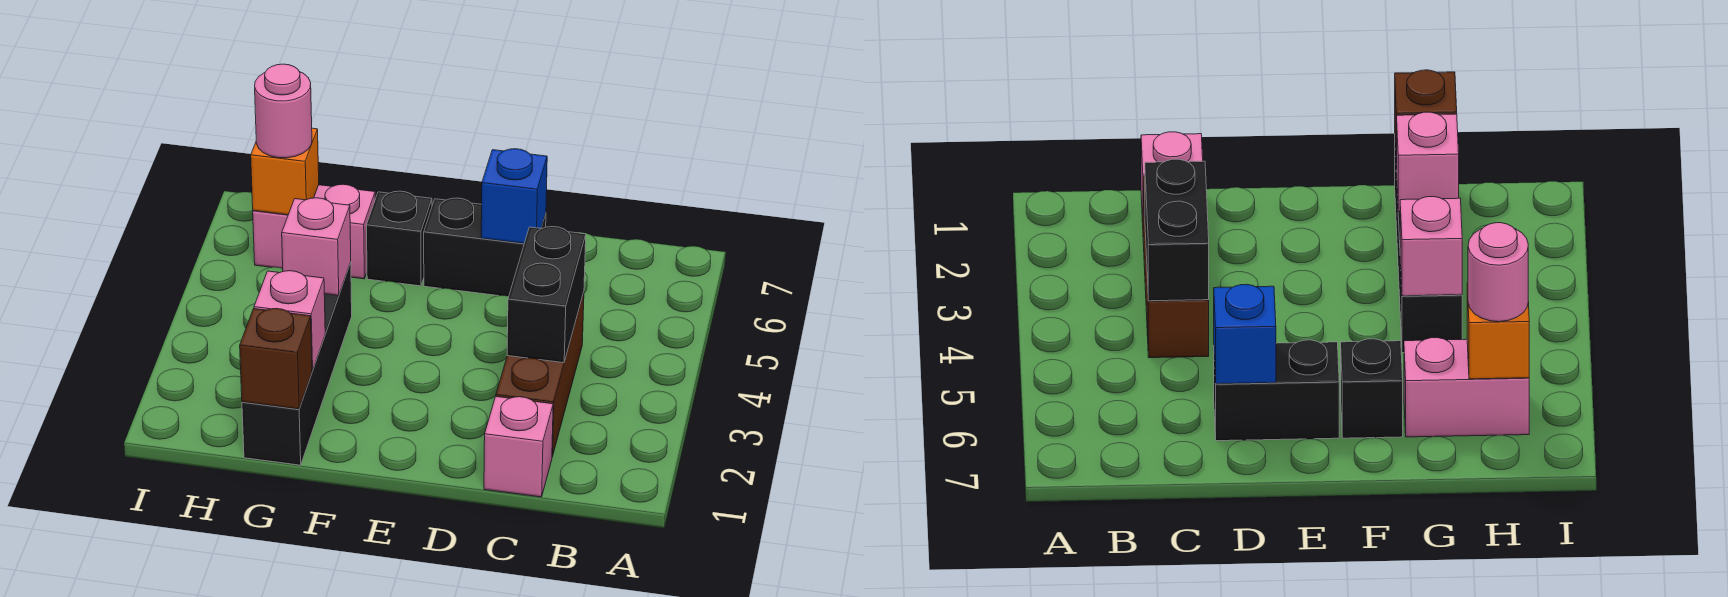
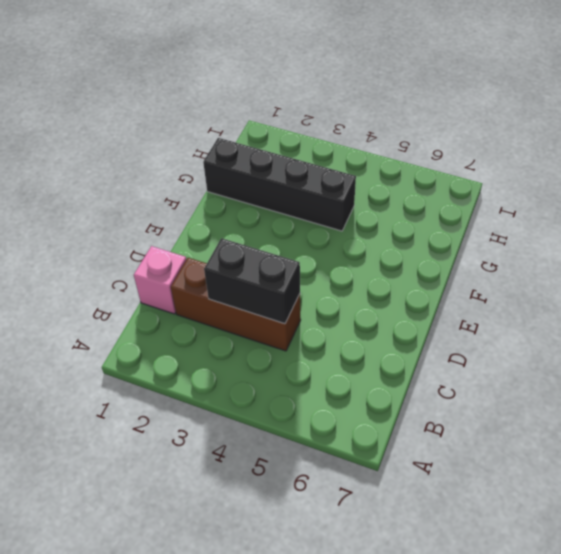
none -> black 1x2 brick [424,198,546,296]
none -> black 1x1 brick [367,191,432,286]
none -> pink 1x2 brick [253,184,375,279]

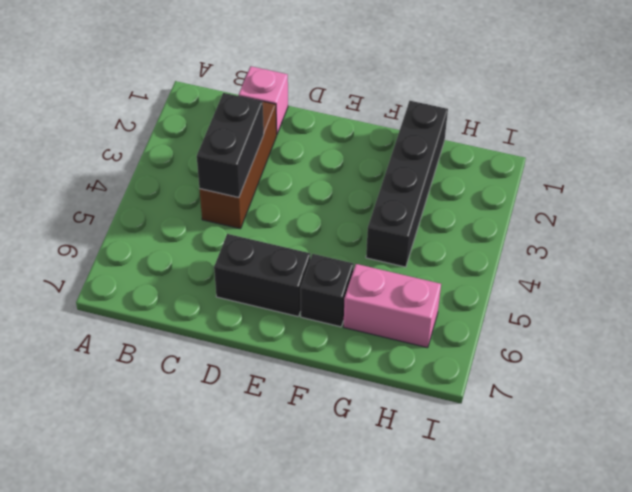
none -> blue 1x1 brick [481,149,547,244]
none -> brown 1x1 brick [240,309,312,409]
none -> pink 1x1 brick [254,271,325,370]

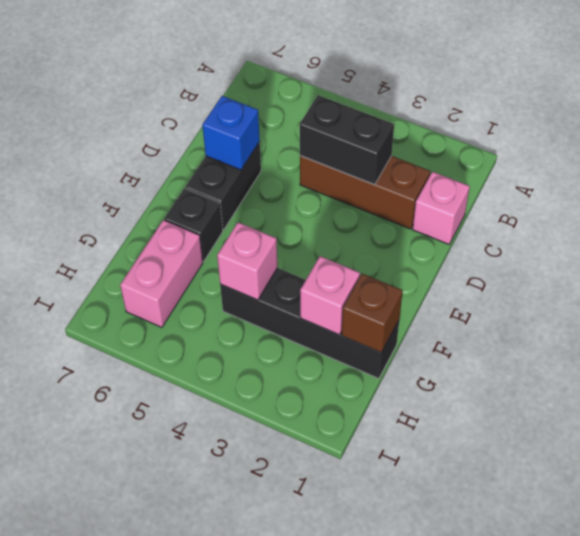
none -> orange 1x1 brick [251,128,319,215]
none -> pink 1x1 round brick [255,64,312,158]

